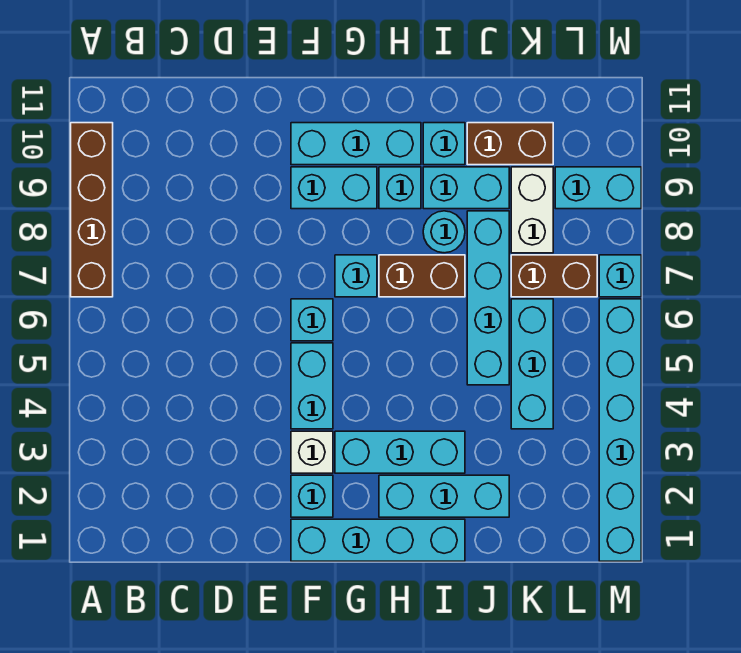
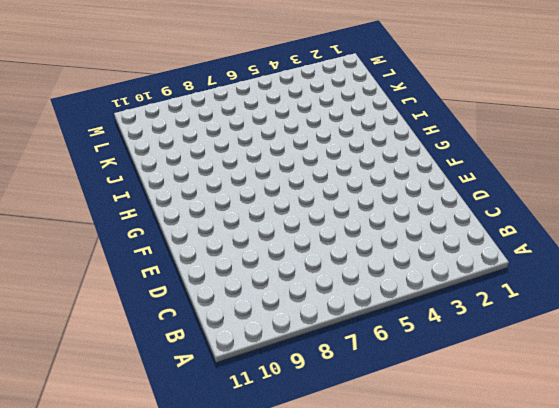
none -> brown 1x4 brick [71,123,113,297]
none -> cyan 1x4 brick [291,519,465,561]
none -> cyan 1x1 brick [291,475,333,517]

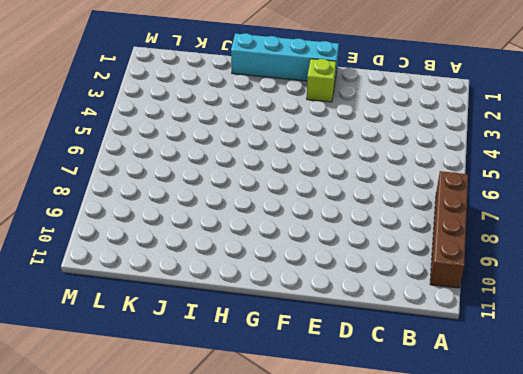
lime 1x1 brick [307,59,336,102] -> cyan 1x1 brick [291,475,333,517]
none -> white 1x1 brick [291,431,333,473]
none -> cyan 1x2 brick [291,343,333,429]
none -> cyan 1x1 brick [291,299,333,341]

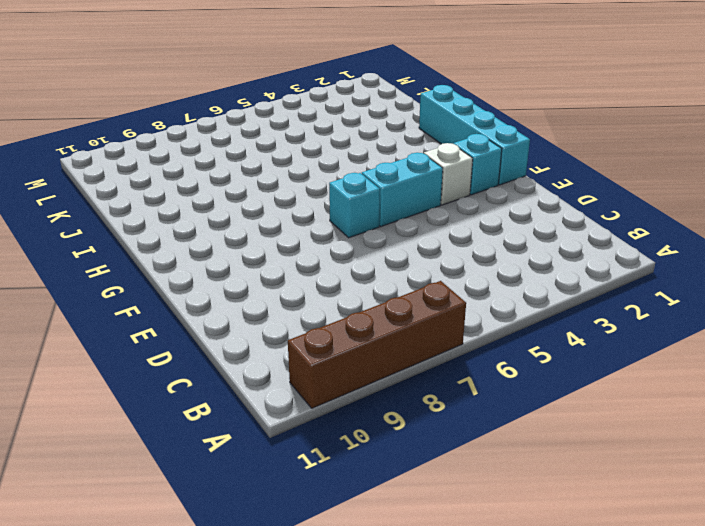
none -> cyan 1x2 brick [291,167,377,209]
none -> cyan 1x3 brick [291,123,421,165]
none -> cyan 1x3 brick [335,431,465,473]

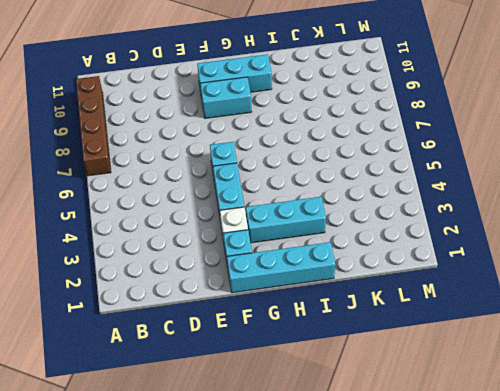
none -> cyan 1x1 brick [335,255,377,297]
none -> cyan 1x3 brick [379,475,509,517]
none -> brown 1x2 brick [379,255,465,297]

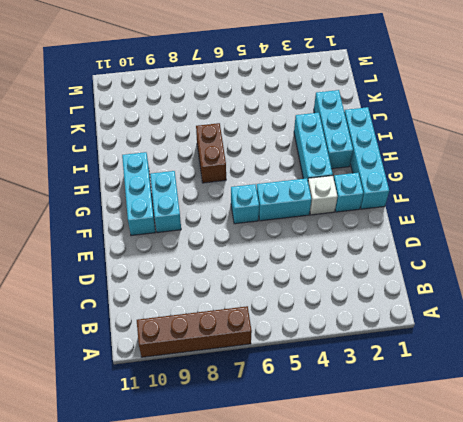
none -> cyan 1x1 brick [335,255,377,297]
none -> cyan 1x1 brick [379,167,421,209]
none -> cyan 1x1 round brick [423,211,465,253]

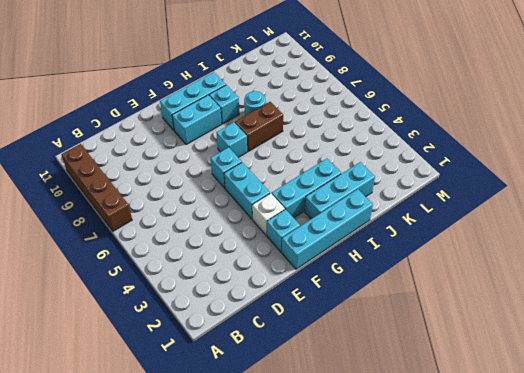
none -> cyan 1x2 brick [423,167,509,209]
none -> cyan 1x1 brick [423,123,465,165]
none -> cyan 1x4 brick [467,211,509,385]

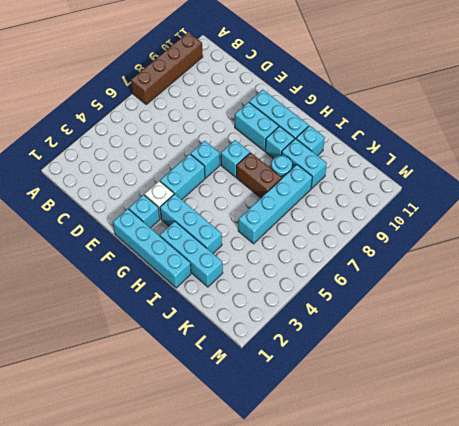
none -> brown 1x2 brick [467,123,553,165]
none -> cyan 1x3 brick [511,299,553,429]
none -> brown 1x2 brick [511,255,597,297]

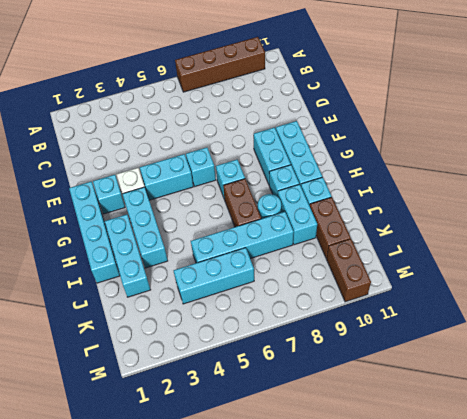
brown 1x2 brick [326,239,371,302] -> brown 1x2 brick moved to [511,255,597,297]
none -> white 1x2 brick [511,167,553,253]
none -> cyan 1x2 brick [555,167,641,209]
none -> cyan 1x6 brick [599,299,641,561]

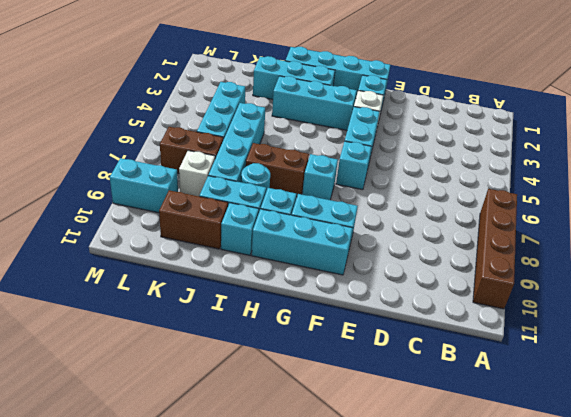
white 1x1 brick [179,151,215,196] -> white 1x2 brick [511,167,553,253]
none -> cyan 1x6 brick [599,299,641,561]
none -> cyan 1x1 brick [599,255,641,297]

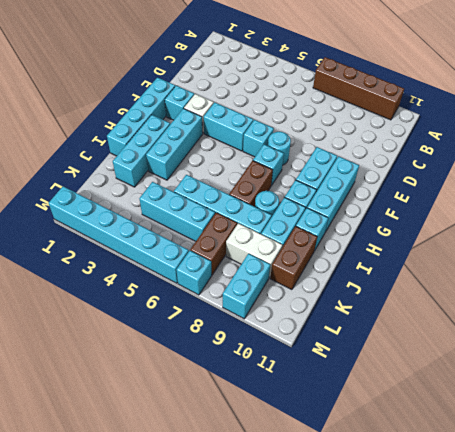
cyan 1x1 round brick [268,132,291,165] -> none

